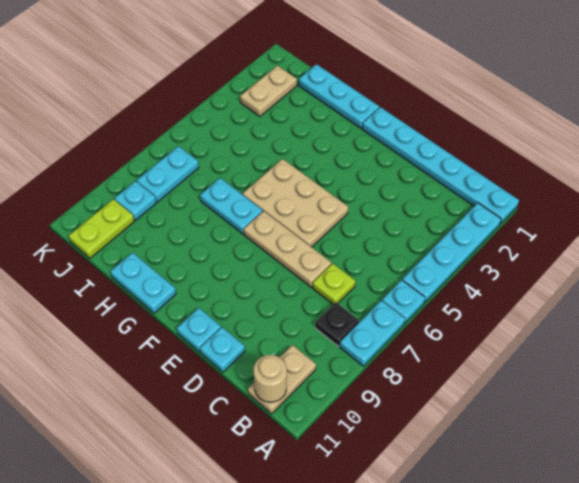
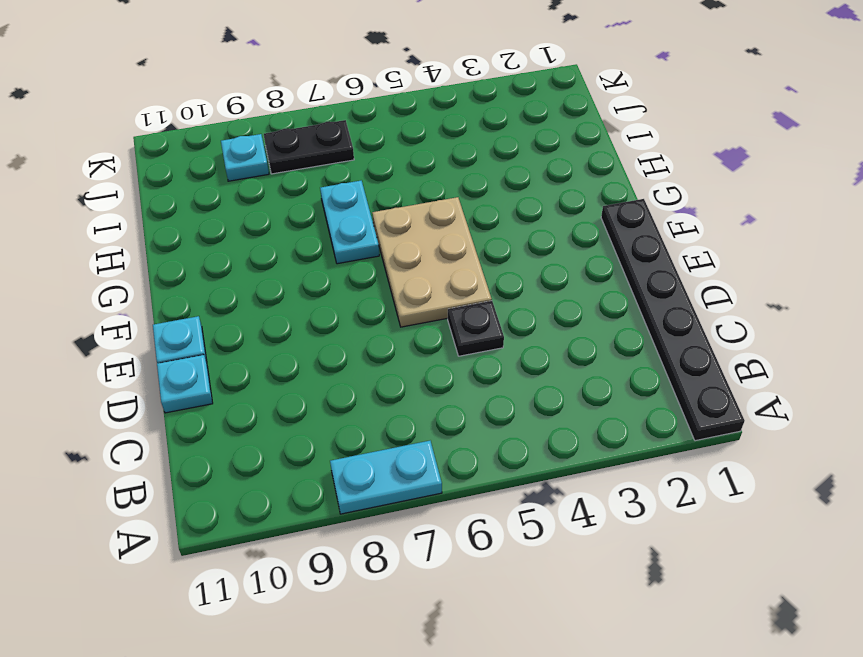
black 1x6 plate [601,199,745,441] -> cyan 1x6 plate [362,107,519,224]
black 1x1 plate [448,301,504,356] -> black 1x1 plate moved to [315,302,359,346]
black 1x2 plate [264,120,354,174] -> cyan 1x2 plate [137,146,199,202]
none -> cyan 1x4 plate [402,203,501,302]
none -> cyan 1x1 plate [382,280,425,323]
none -> tan 1x2 plate [248,345,316,414]

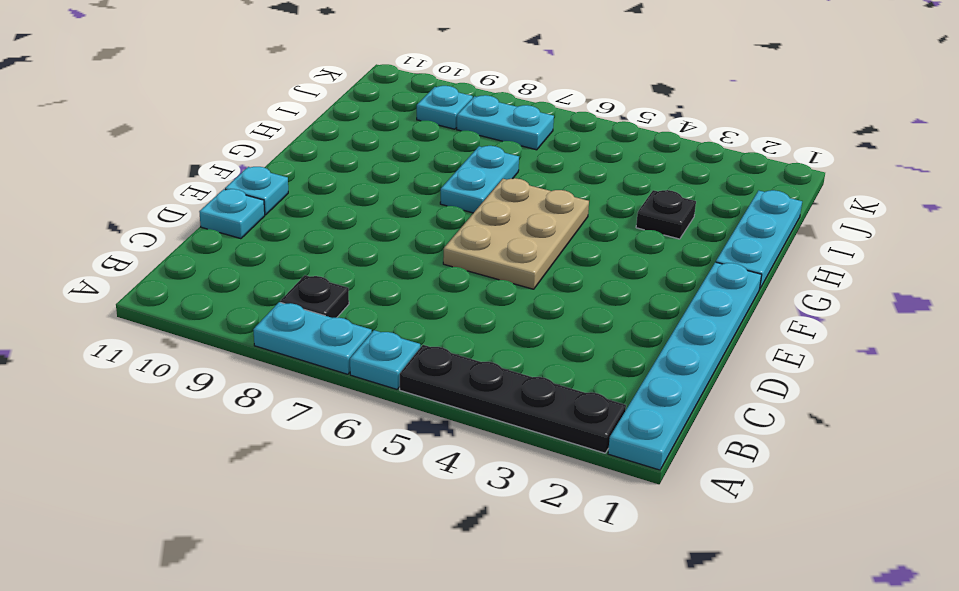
black 1x4 plate [400,345,626,453] -> cyan 1x4 plate [402,203,501,302]
black 1x1 plate [636,190,696,239] -> none
none -> tan 1x2 plate [248,345,316,414]
none -> lime 1x1 plate [313,263,355,304]
none -> tan 1x3 plate [244,211,331,287]

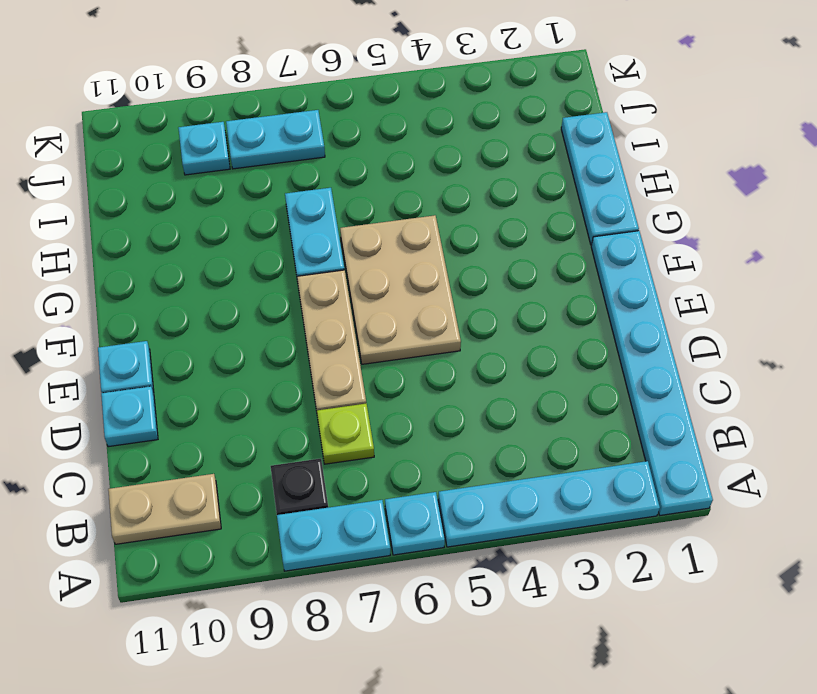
none -> cyan 1x2 plate [110,253,176,313]
none -> tan 1x2 plate [240,66,297,117]
none -> lime 1x2 plate [69,199,134,258]

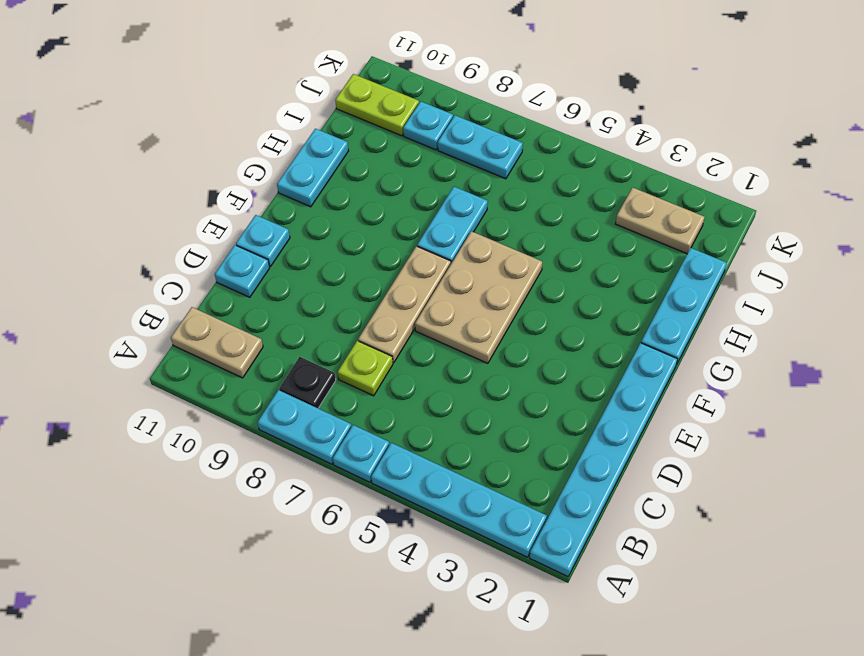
none -> tan 1x1 round brick [254,355,287,402]

